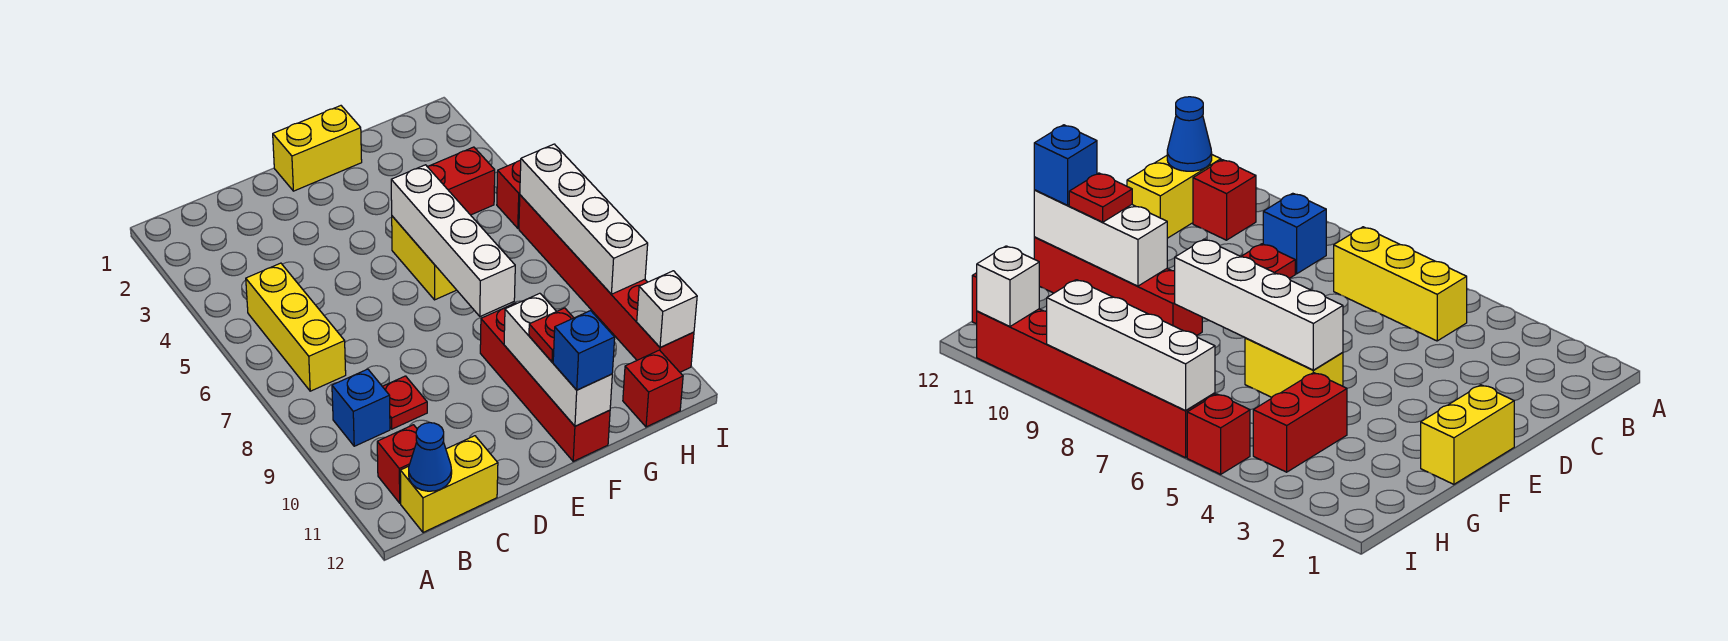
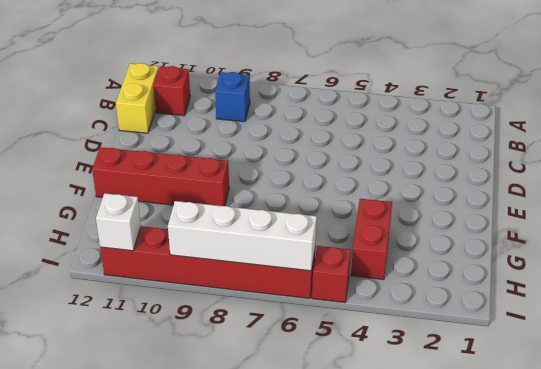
none -> yellow 1x3 brick [246,263,346,391]
none -> red 1x1 plate [382,376,427,429]
none -> yellow 1x2 brick [273,106,362,191]

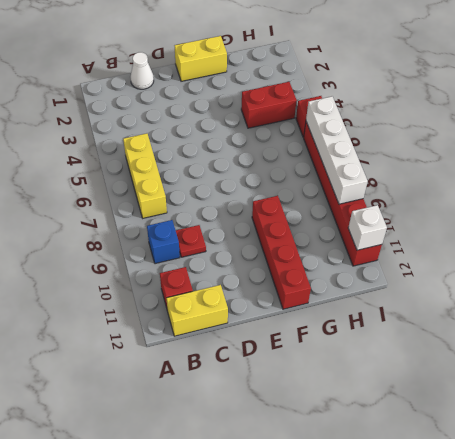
white 1x1 cone [130,52,154,89] -> none
none -> yellow 1x2 brick [392,216,456,300]
none -> red 1x1 brick [623,350,683,427]
none -> blue 1x1 cone [409,423,452,491]

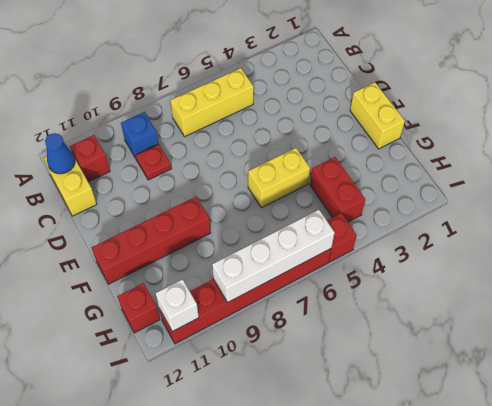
none -> white 1x4 brick [391,165,515,316]
none -> white 1x3 brick [504,293,612,426]
none -> red 1x1 plate [529,308,573,362]

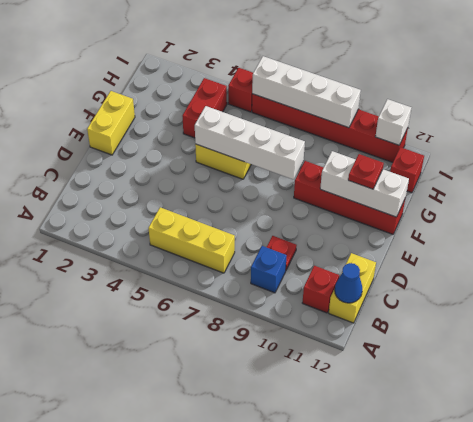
none -> blue 1x1 brick [553,311,615,390]

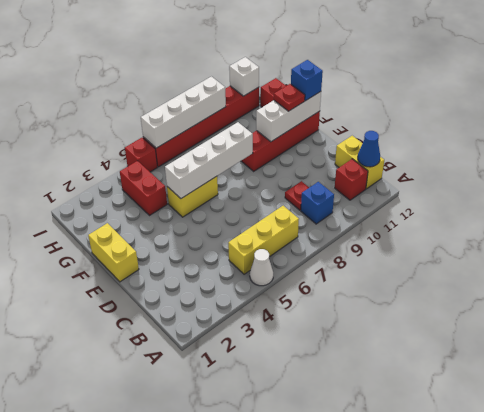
white 1x1 cone [250,249,273,286] -> none

